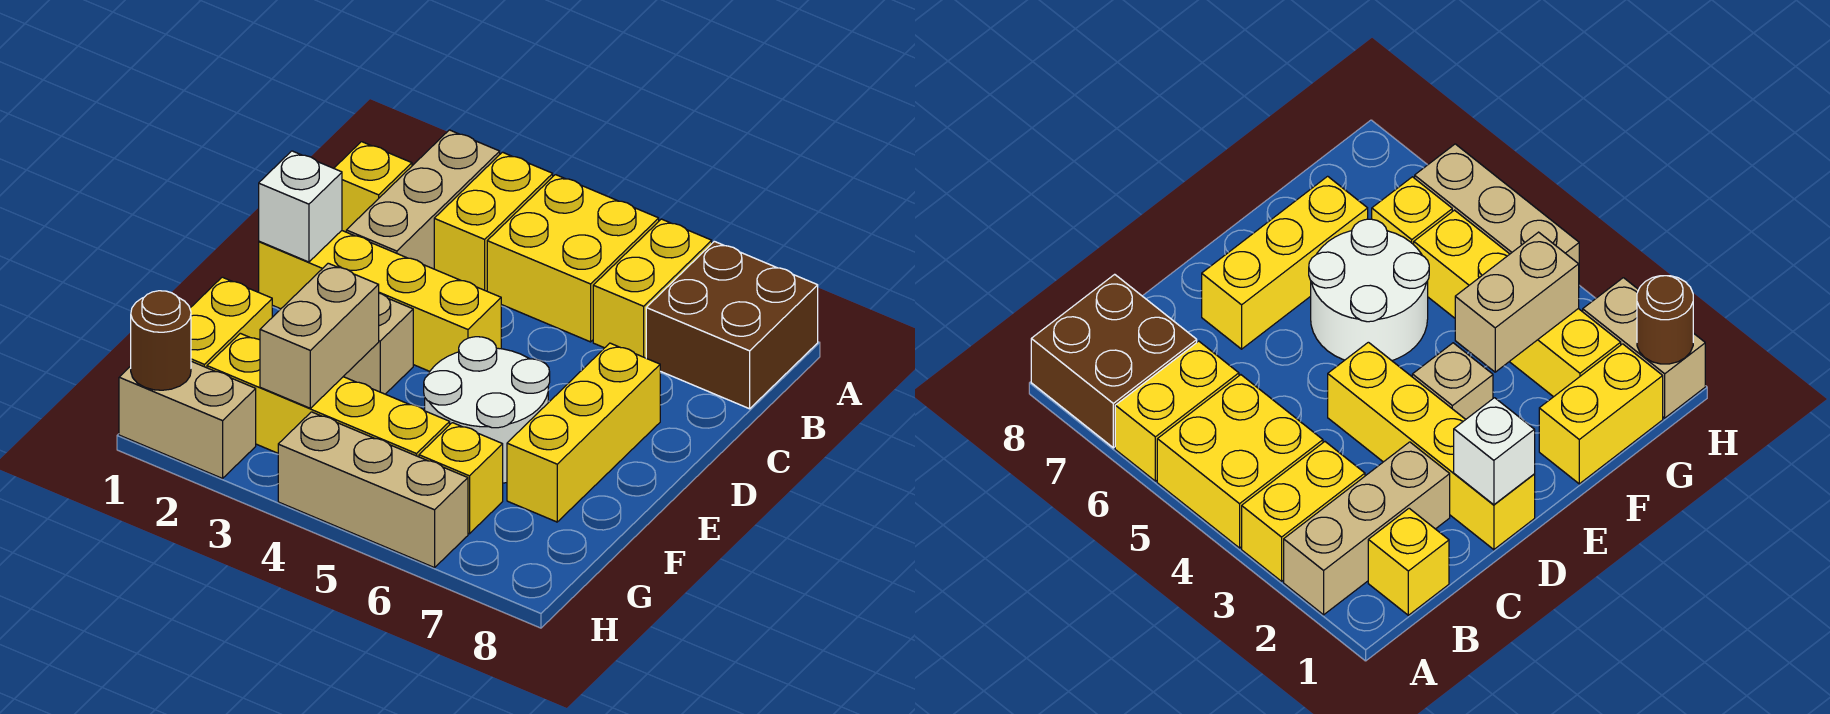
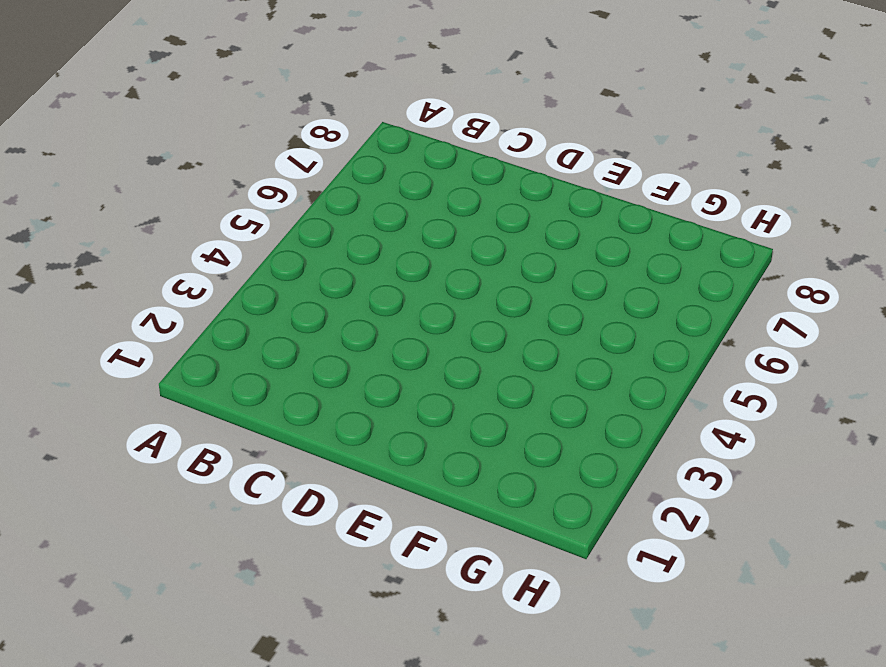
none -> tan 1x3 brick [346,130,500,269]
none -> yellow 1x2 brick [434,152,553,291]
none -> yellow 2x2 brick [487,175,659,342]

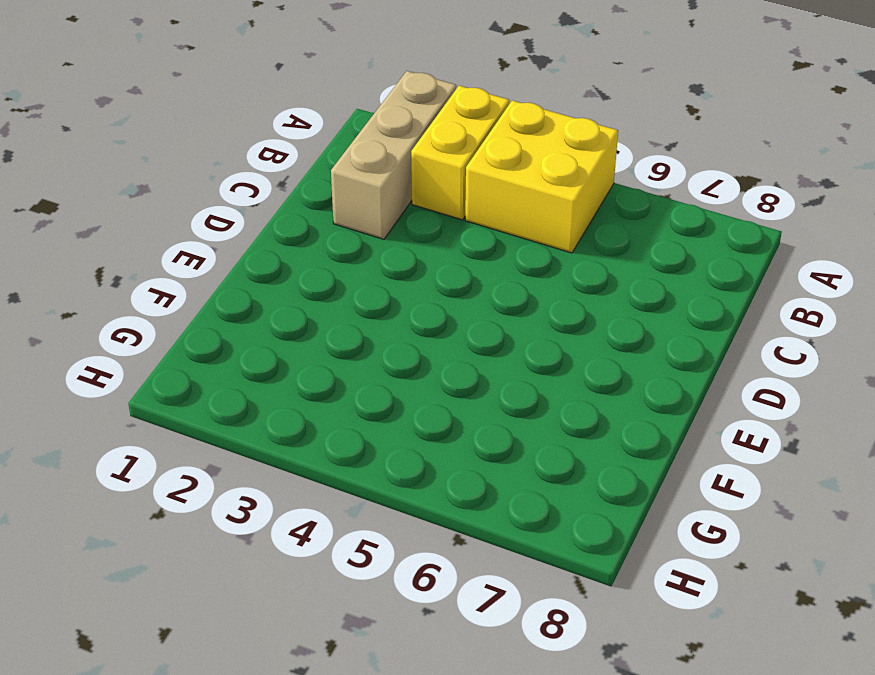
none -> yellow 1x2 brick [593,219,712,358]
none -> brown 2x2 brick [646,241,818,409]
none -> yellow 1x1 brick [334,142,412,232]

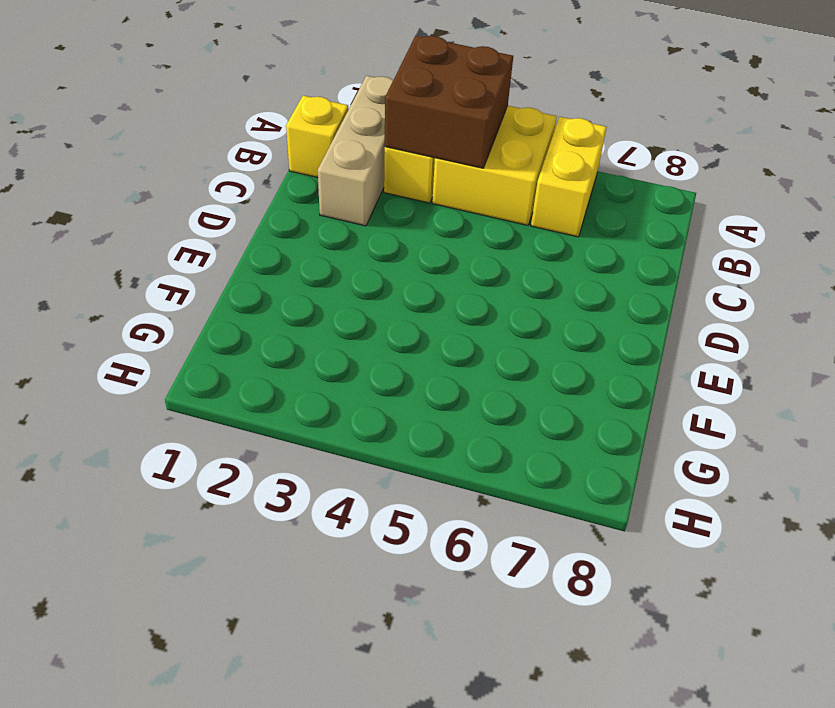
brown 2x2 brick [385,36,513,168] -> brown 2x2 brick moved to [646,241,818,409]
none -> yellow 1x4 brick [259,231,501,371]
none -> yellow 1x3 brick [507,343,660,522]
none -> tan 1x1 brick [343,293,413,394]

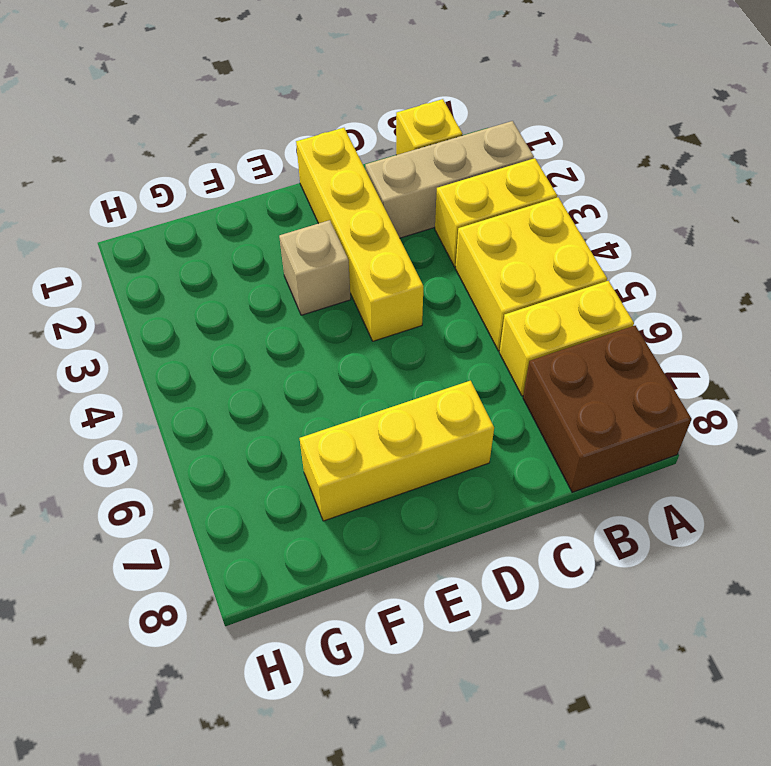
none -> white 2x2 round brick [424,337,550,483]
none -> yellow 1x2 brick [190,277,272,368]
none -> yellow 1x4 brick [207,333,450,457]

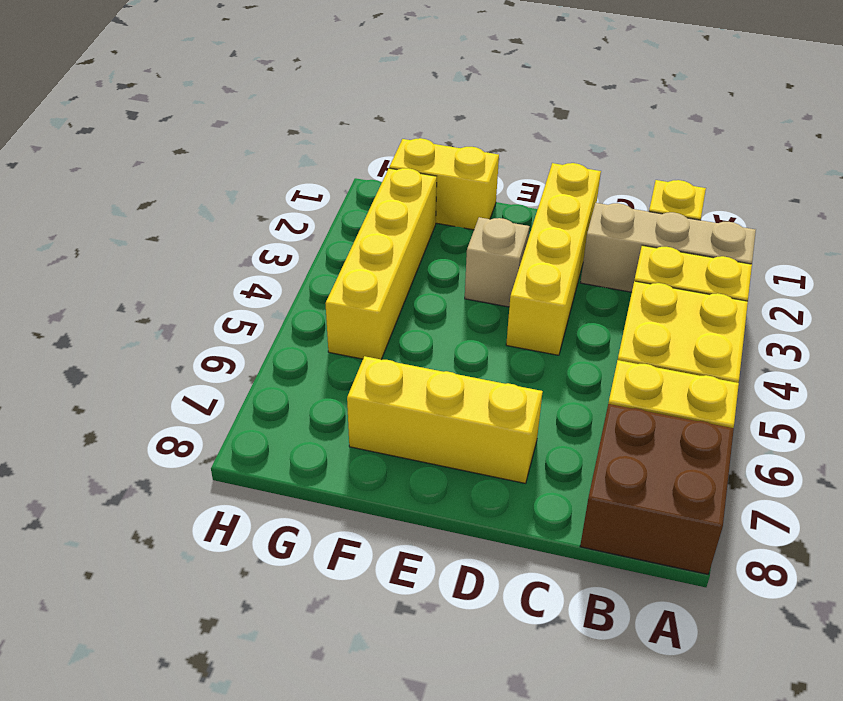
none -> white 2x2 round brick [424,337,550,483]
none -> yellow 1x1 brick [419,423,503,534]
none -> tan 1x2 brick [119,361,256,478]

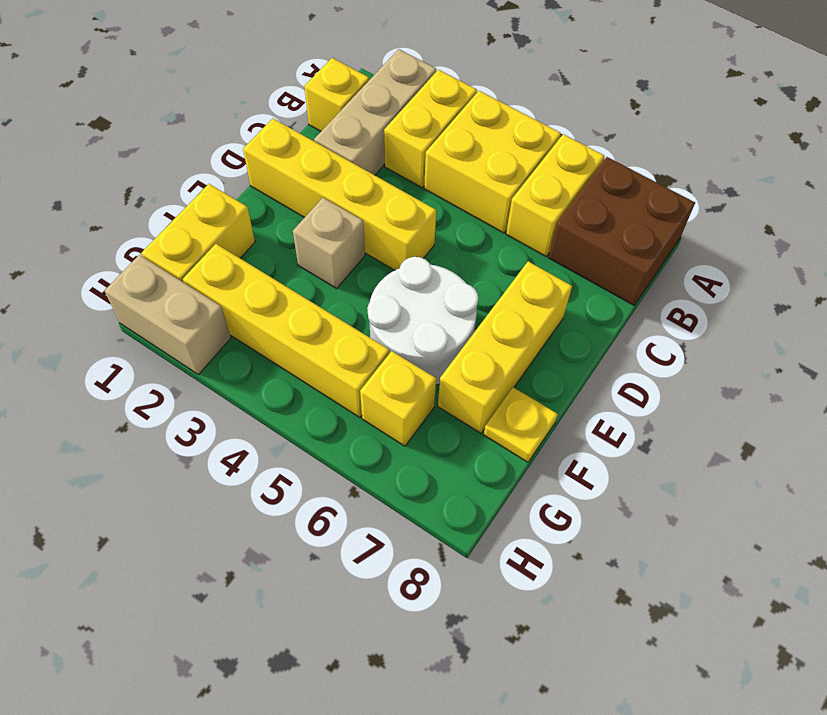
yellow 1x1 plate [484,387,558,462] -> none
none -> tan 1x3 brick [278,412,468,568]
none -> white 1x1 brick [259,151,342,262]
none -> tan 1x2 brick [260,263,379,408]

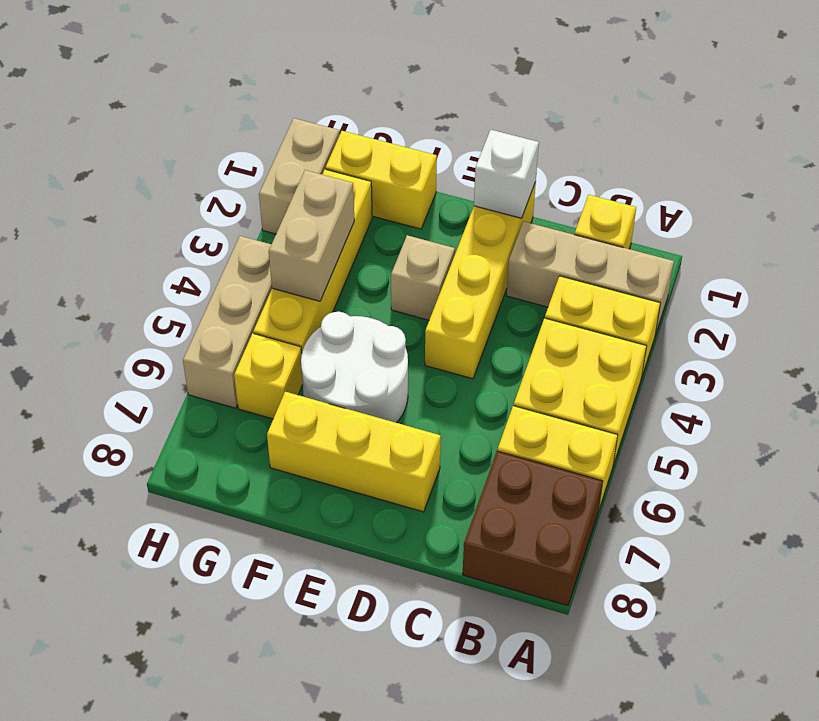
tan 1x2 brick [269,170,354,301] -> tan 1x2 brick turned to [260,263,379,408]
none -> brown 1x1 round brick [131,291,191,390]

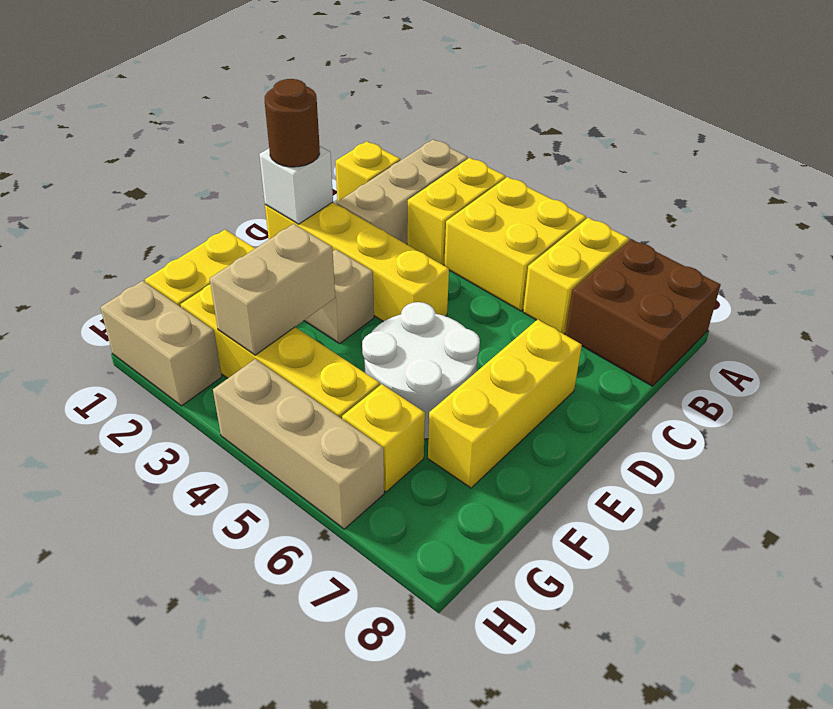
brown 1x1 round brick [265,79,320,167] -> brown 1x1 round brick moved to [131,291,191,390]

